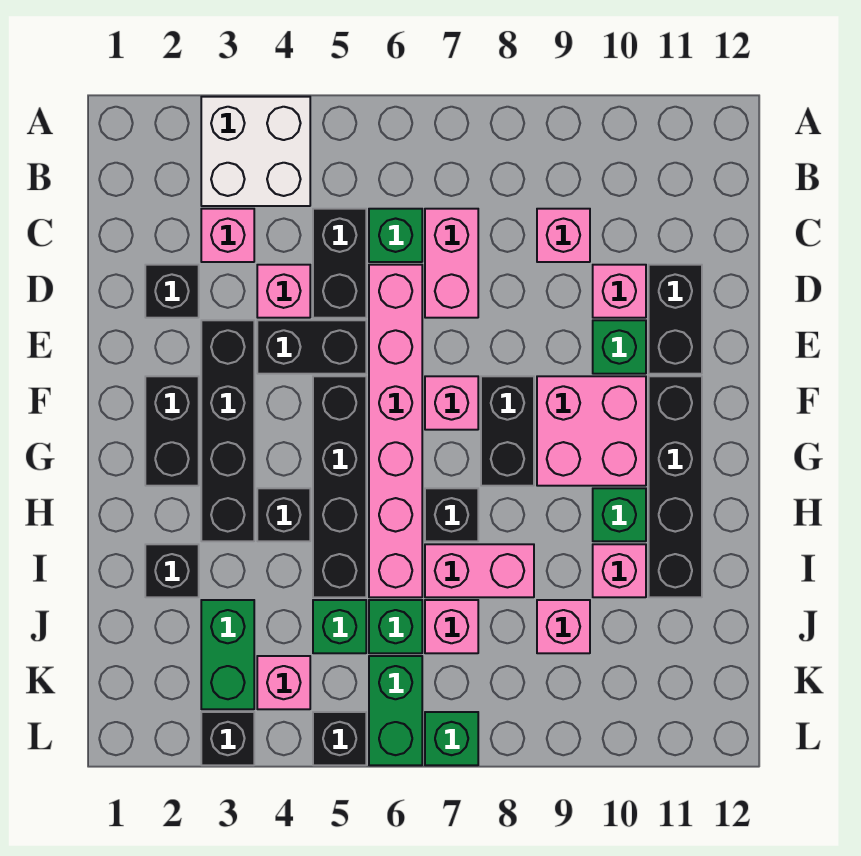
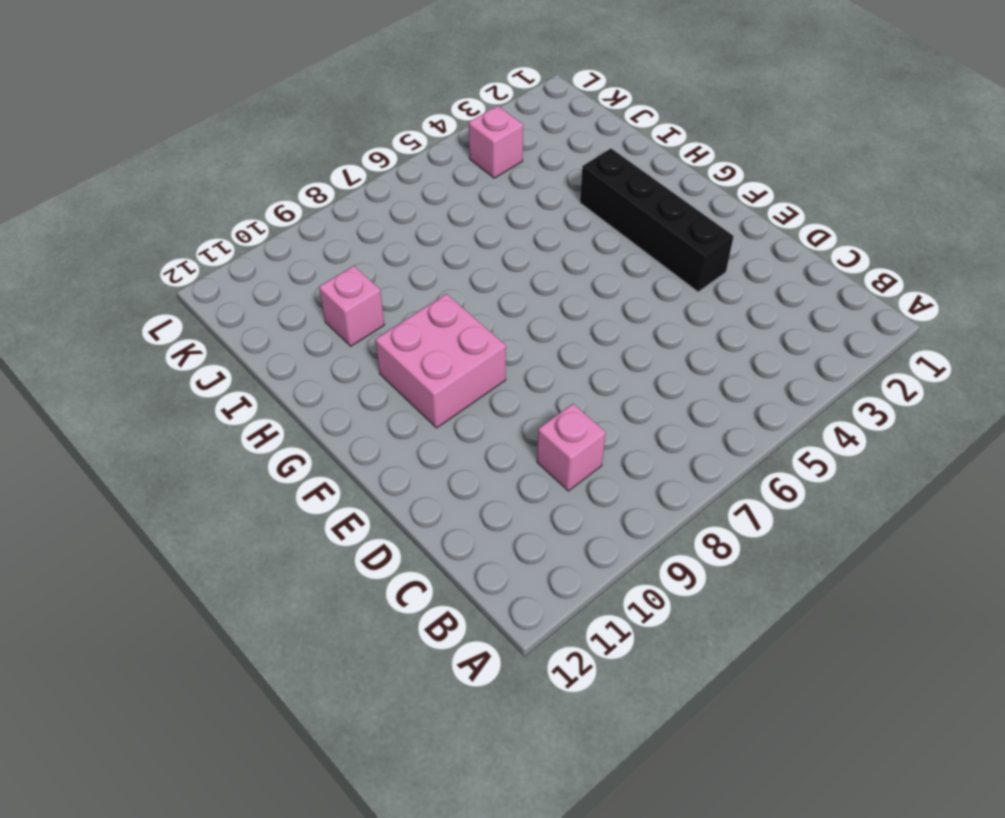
none -> white 2x2 brick [201,97,310,206]
none -> pink 1x1 brick [201,209,254,262]
none -> black 1x2 brick [313,209,366,318]
none -> green 1x1 brick [369,209,422,262]

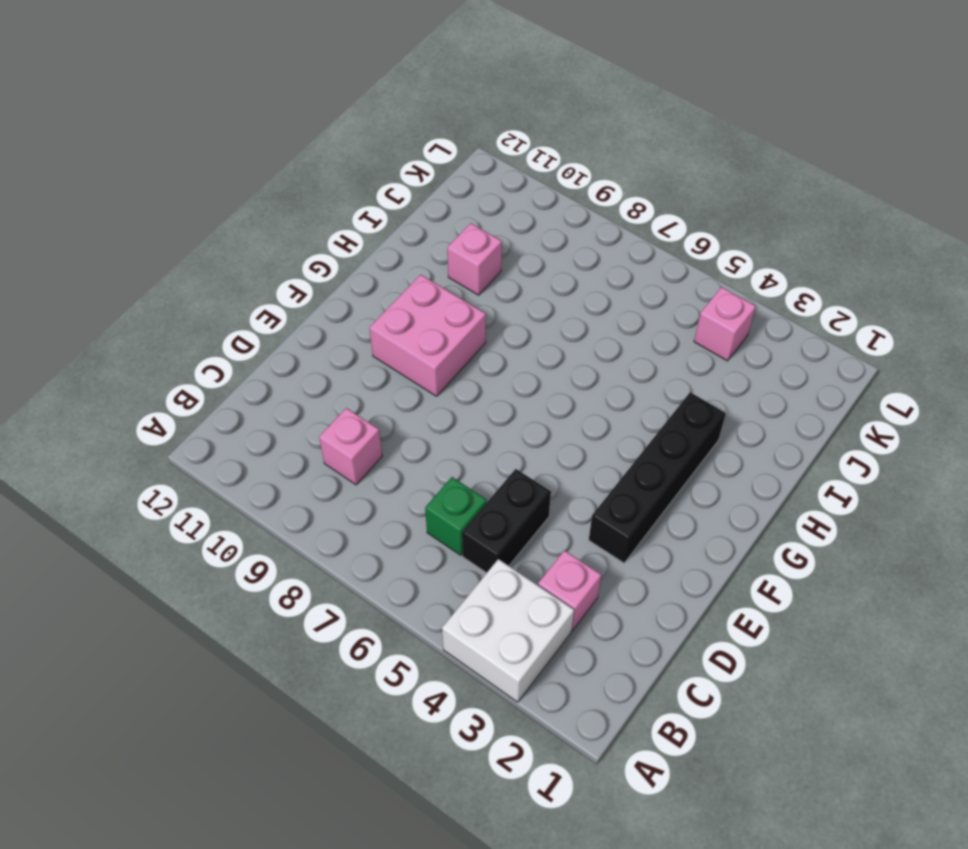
none -> pink 1x2 brick [425,209,478,318]
none -> black 1x1 brick [145,265,199,318]
none -> pink 1x1 brick [257,265,310,318]
none -> pink 1x6 brick [369,265,422,597]

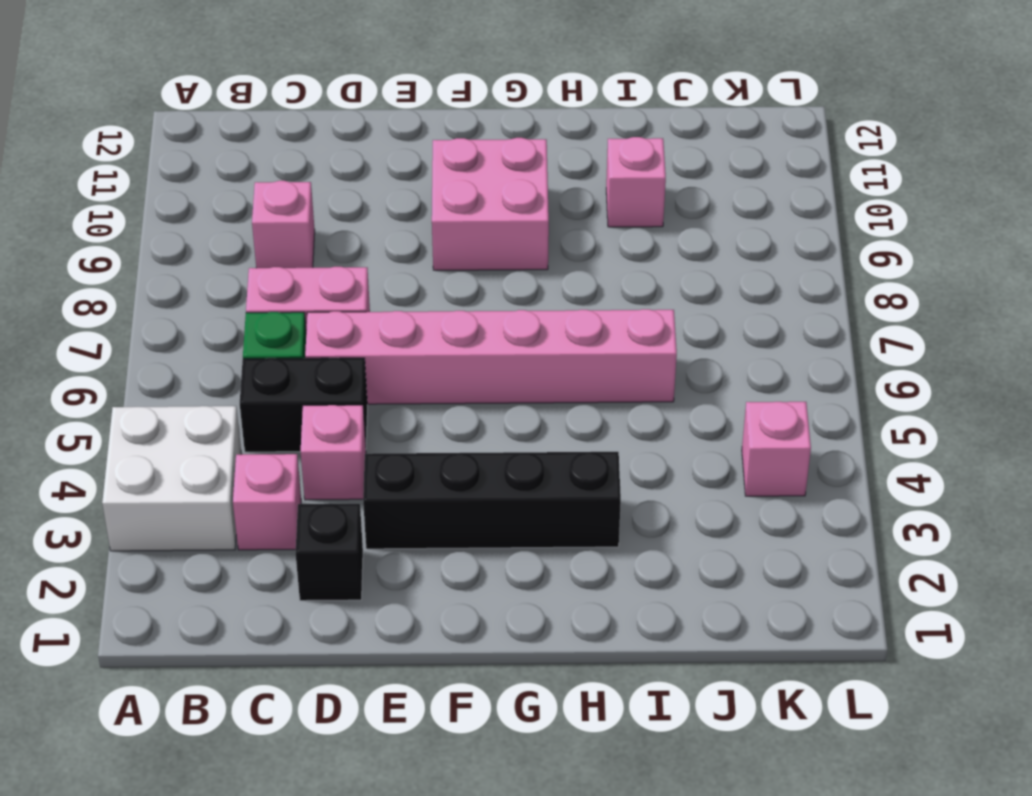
none -> pink 1x1 brick [593,265,646,318]
none -> black 1x2 brick [649,265,702,374]
none -> black 1x2 brick [257,320,366,374]
none -> green 1x1 brick [593,320,646,374]

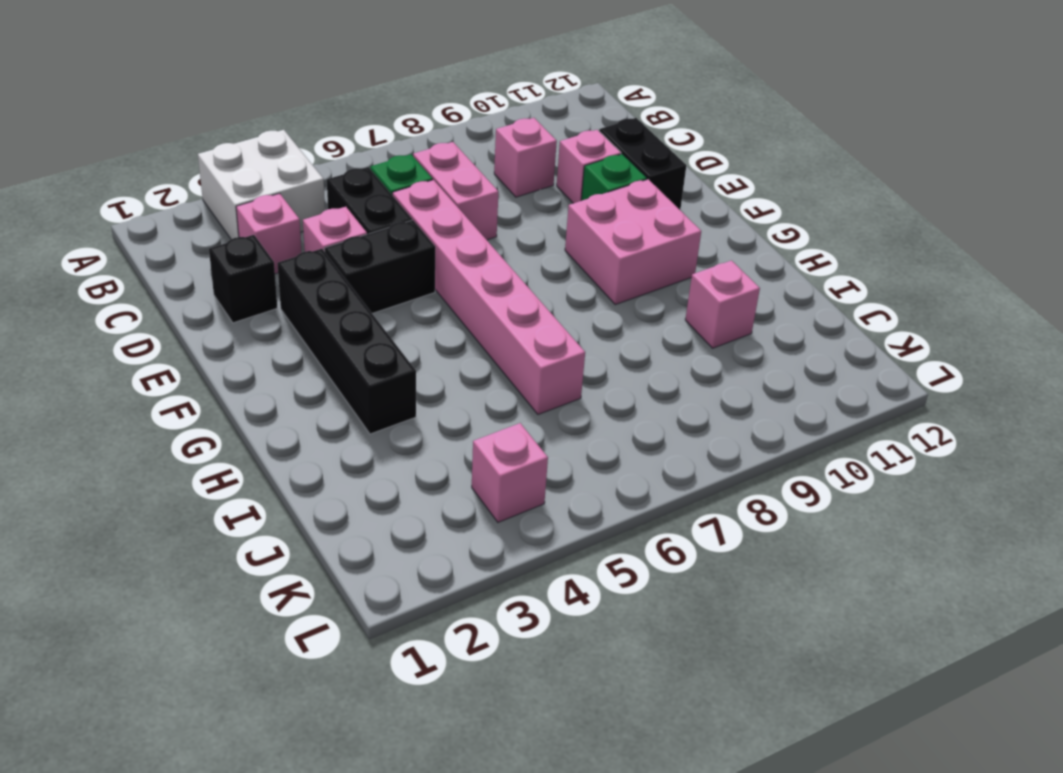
none -> black 1x2 brick [145,376,199,486]
none -> black 1x4 brick [313,376,366,597]
none -> pink 1x1 brick [425,376,478,430]
none -> black 1x2 brick [481,376,534,486]

